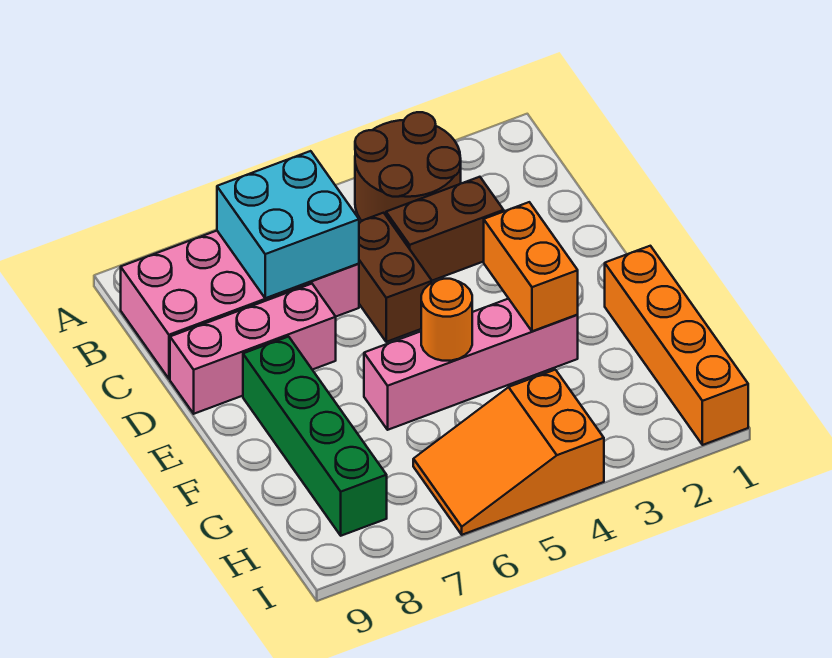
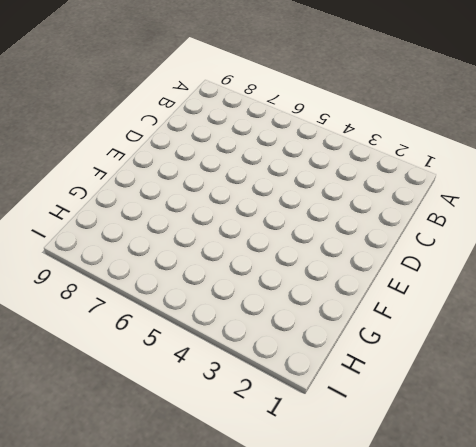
none -> brown 2x2 round brick [355,112,461,221]
none -> pink 2x4 brick [121,231,359,379]
none -> brown 1x2 brick [386,177,504,281]

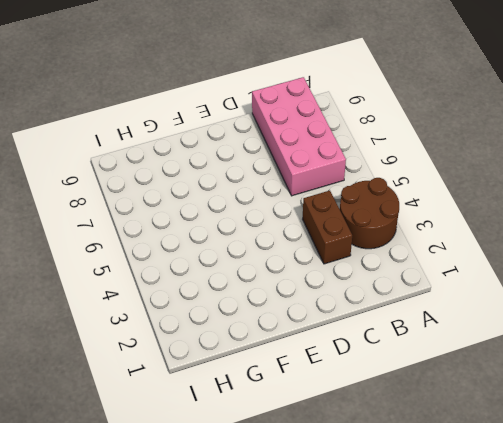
none -> brown 1x2 brick [359,213,432,342]
none -> pink 1x3 brick [170,284,336,414]
none -> green 1x4 brick [243,337,387,536]

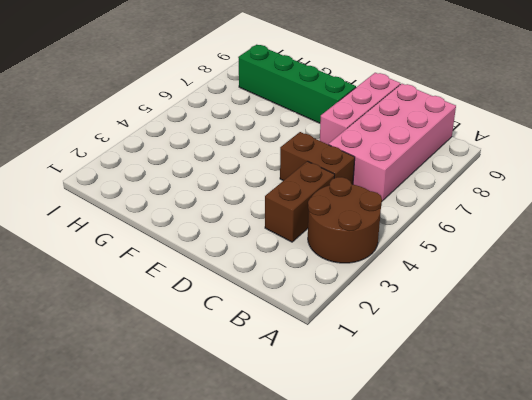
none -> orange 1x4 brick [605,246,748,445]
none -> pink 1x4 brick [364,299,578,430]
none -> orange 2x3 slope [413,370,604,535]

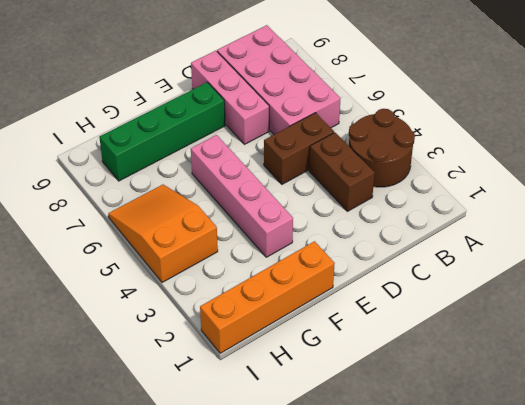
none -> cyan 2x2 brick [217,151,359,298]
none -> orange 1x2 brick [484,202,578,331]
none -> orange 1x1 round brick [421,279,472,361]

